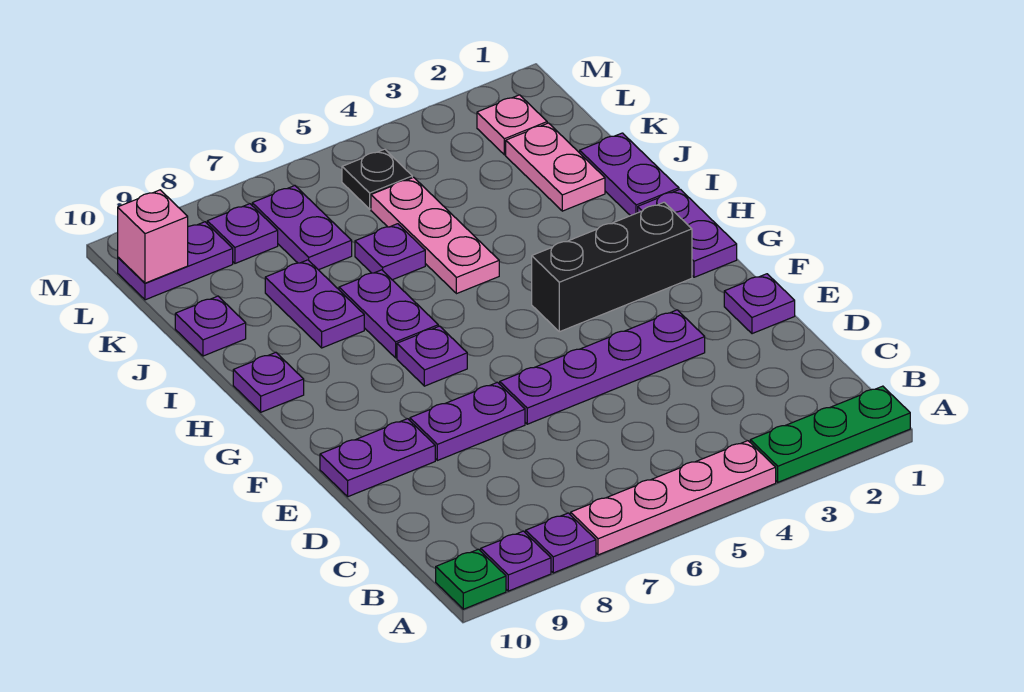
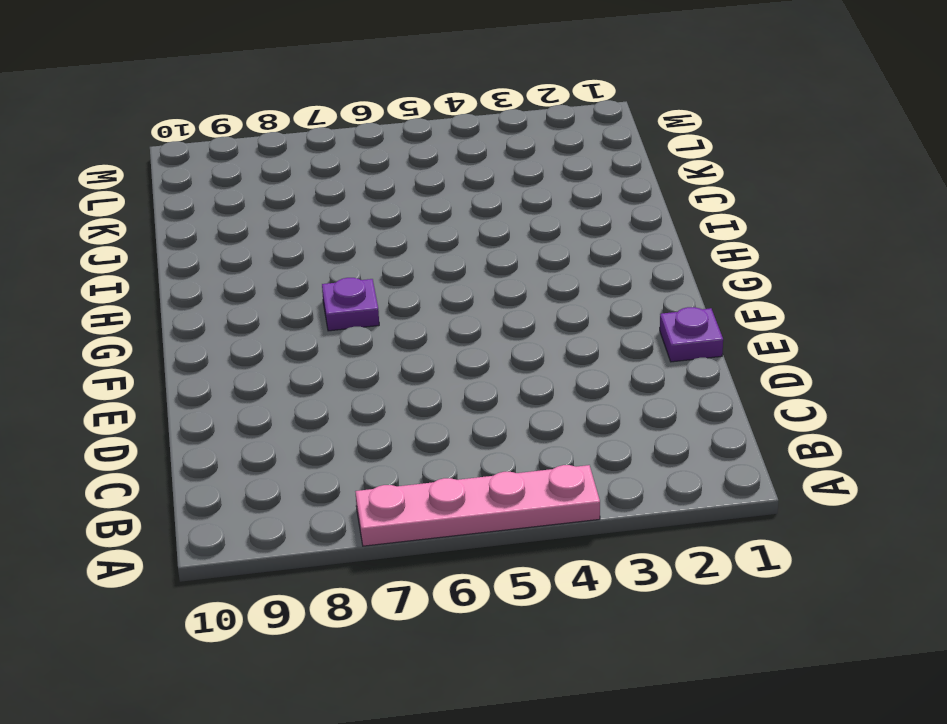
none -> green 1x3 plate [750,386,910,482]
none -> purple 1x1 plate [526,513,596,573]
none -> purple 1x1 plate [481,531,551,591]

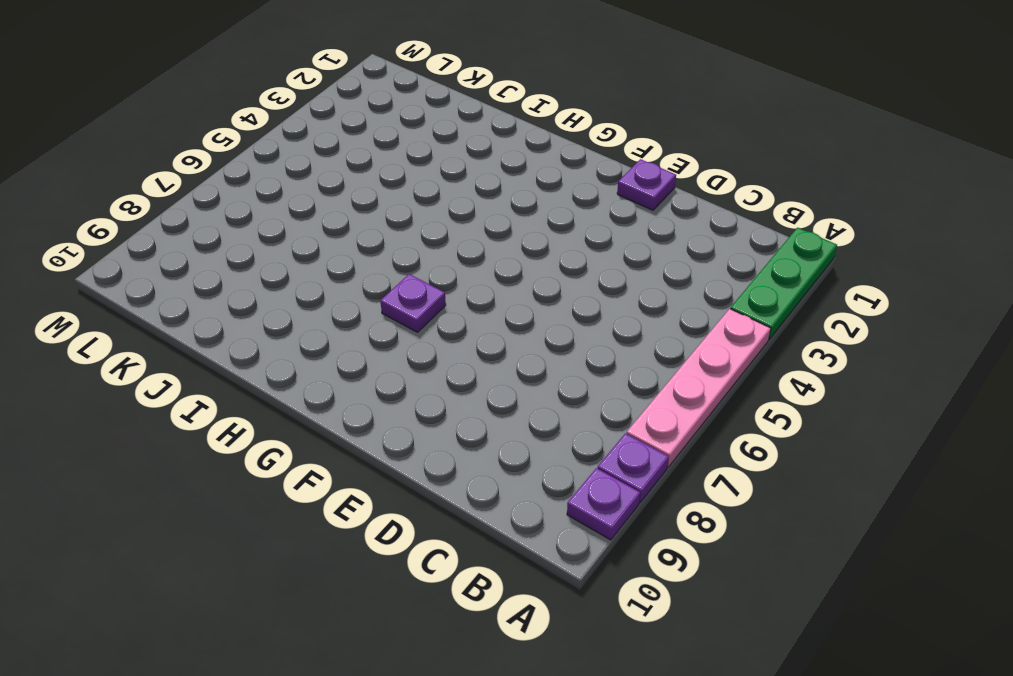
none -> green 1x1 plate [436,549,506,609]
none -> purple 1x4 plate [500,310,705,424]
none -> purple 1x2 plate [410,382,525,460]

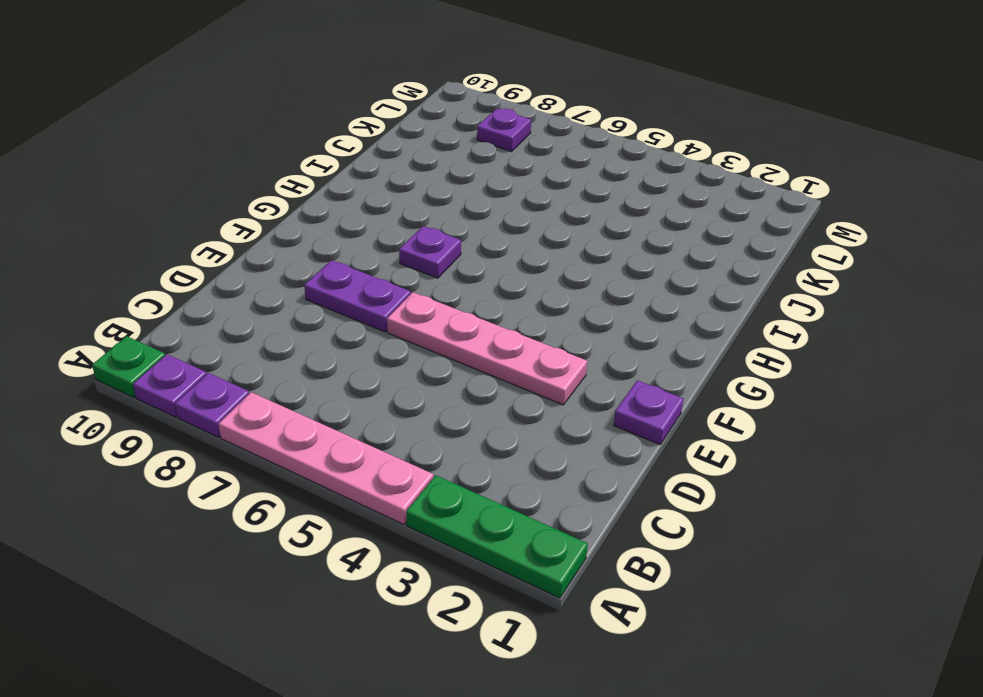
pink 1x4 plate [387,292,587,405] -> purple 1x4 plate [500,310,705,424]
none -> purple 1x2 plate [320,419,435,497]
none -> purple 1x2 plate [638,189,737,277]
none -> black 1x3 brick [532,202,692,332]

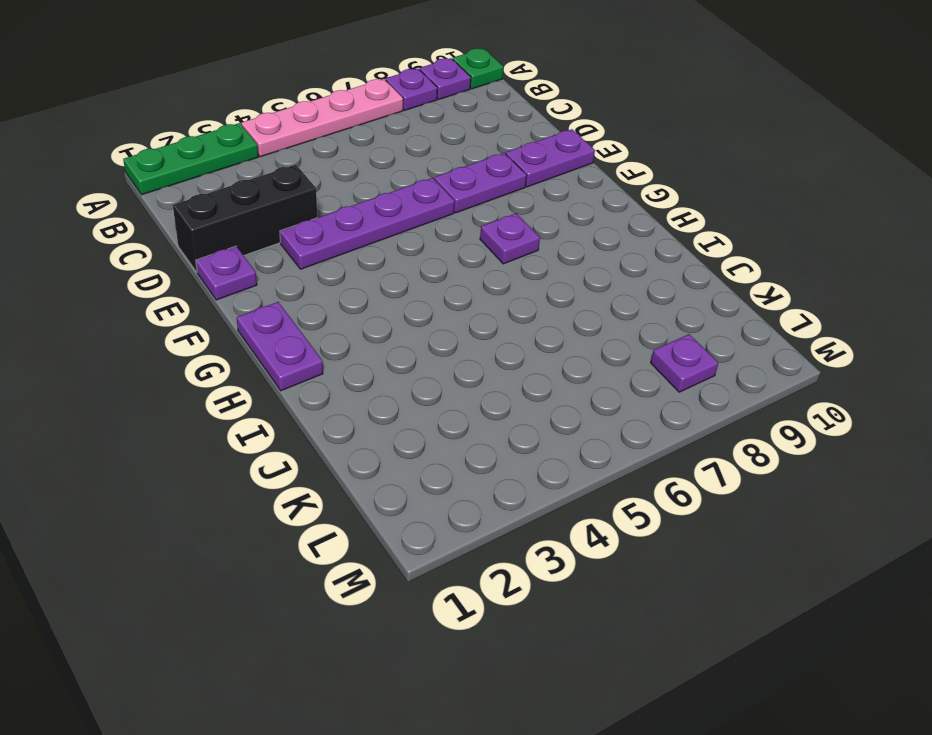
black 1x3 brick [173,165,317,272] -> black 1x3 brick moved to [532,202,692,332]
none -> purple 1x2 plate [339,270,438,358]
none -> purple 1x1 plate [233,352,304,412]
none -> purple 1x2 plate [580,133,679,216]

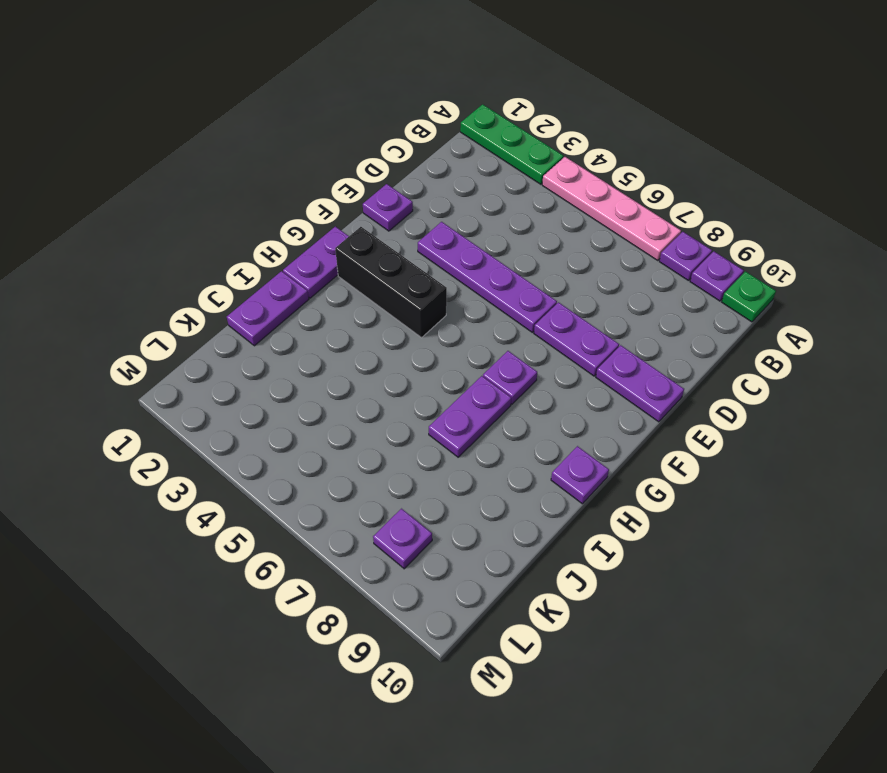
none -> pink 1x3 plate [371,177,499,294]
none -> purple 1x2 plate [265,260,364,348]
none -> pink 1x2 plate [506,123,605,211]

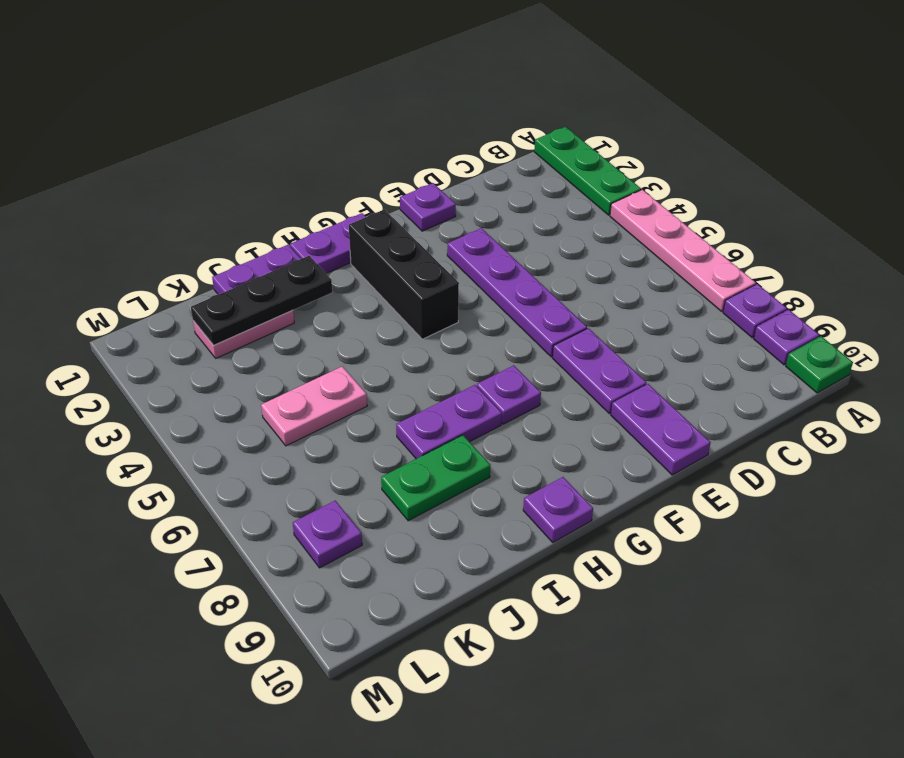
black 1x3 plate [191,256,332,345] -> none
green 1x2 plate [381,435,490,521] -> purple 1x2 plate [265,260,364,348]
pink 1x2 plate [261,366,367,446] -> pink 1x3 plate [371,177,499,294]
none -> purple 1x1 plate [355,224,425,280]
none -> purple 1x1 plate [175,296,246,356]
none -> purple 1x2 plate [252,186,352,270]

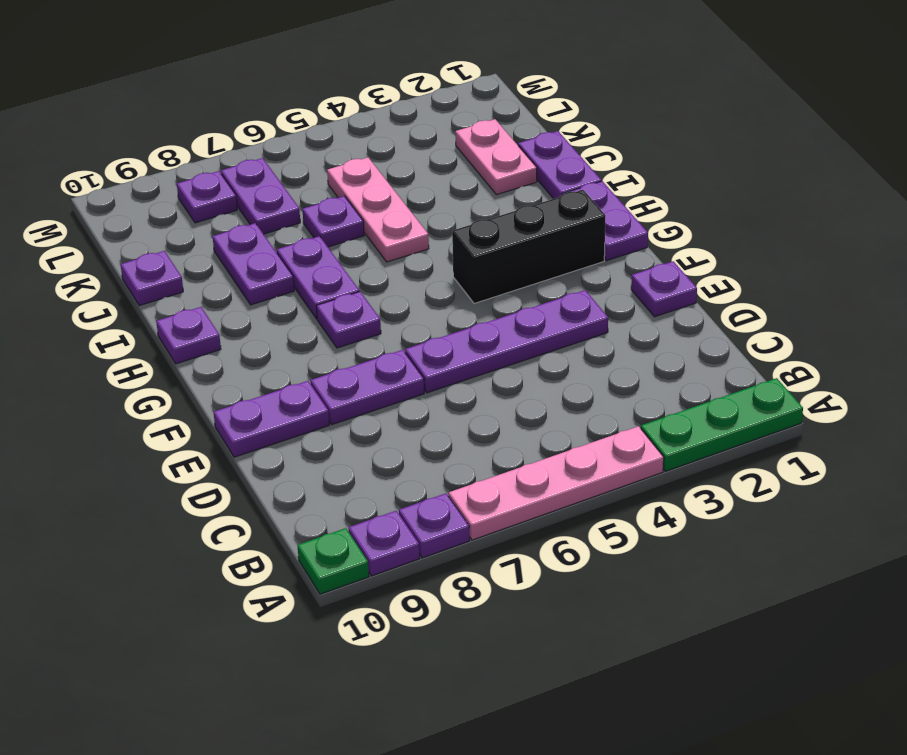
none -> pink 1x1 plate [477,95,547,155]
none -> black 1x1 plate [342,149,412,209]
none -> purple 1x2 plate [118,222,233,300]

